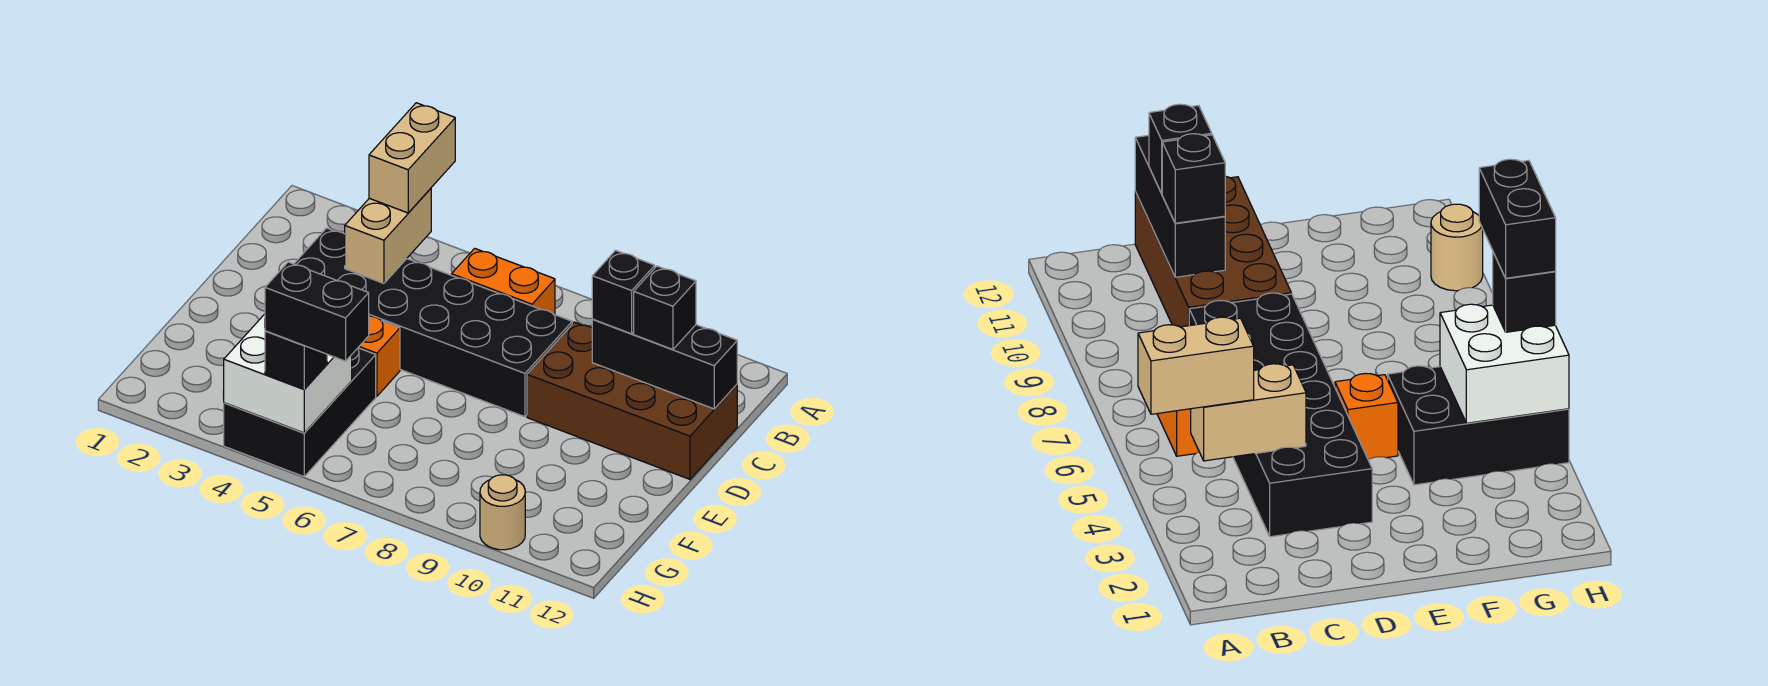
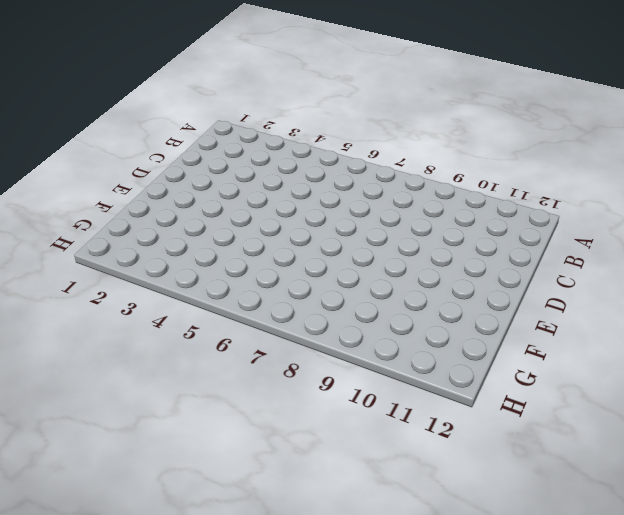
none -> orange 1x2 brick [452,248,555,315]
none -> black 2x6 brick [294,228,572,417]
none -> brown 2x4 brick [527,322,737,479]

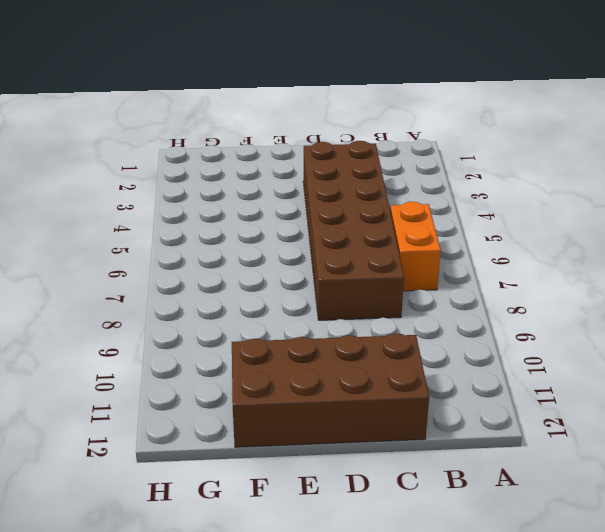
brown 2x6 brick [303,141,404,320] -> black 2x6 brick [294,228,572,417]
brown 2x4 brick [232,333,429,447] -> brown 2x4 brick turned to [527,322,737,479]
none -> orange 1x1 brick [358,316,400,396]
none -> black 2x3 brick [224,348,376,477]
none -> tan 1x1 round brick [480,475,525,550]

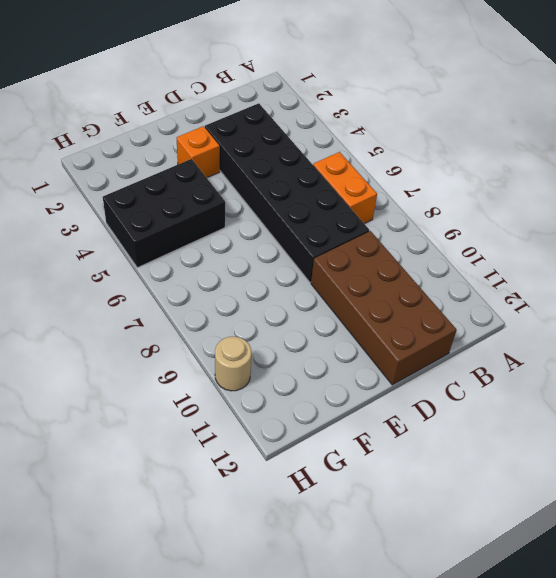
orange 1x1 brick [177,126,220,178] -> orange 1x1 brick moved to [358,316,400,396]
none -> tan 1x2 brick [345,189,431,283]
none -> black 1x3 brick [592,319,737,409]
none -> white 2x2 brick [223,314,352,433]

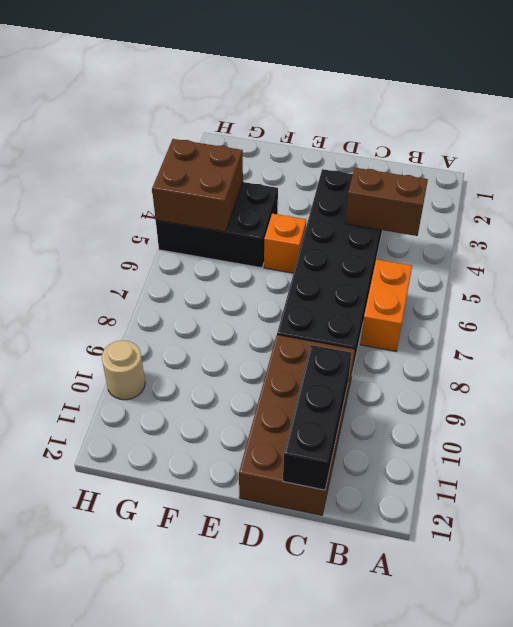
brown 1x2 brick [345,168,428,236] -> tan 1x2 brick [345,189,431,283]
brown 2x2 brick [152,139,243,232] -> white 2x2 brick [223,314,352,433]
none -> tan 1x2 brick [369,103,455,213]
none -> black 1x1 brick [592,250,655,334]
none -> black 1x1 brick [634,266,696,349]

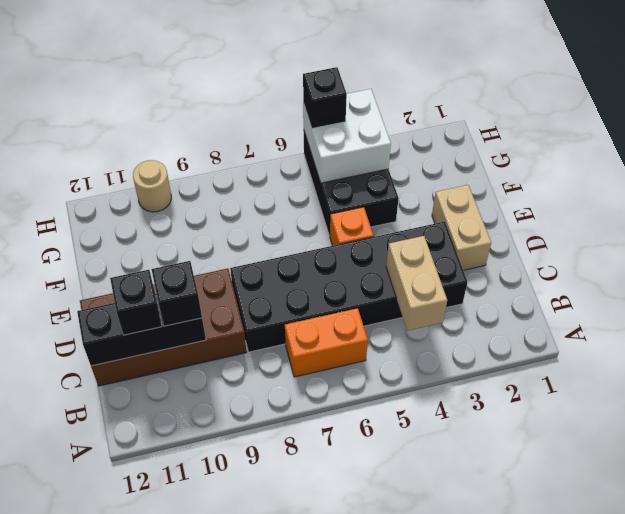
tan 1x2 brick [432,185,491,270] -> tan 1x2 brick moved to [369,103,455,213]
none -> black 1x2 brick [265,262,369,361]

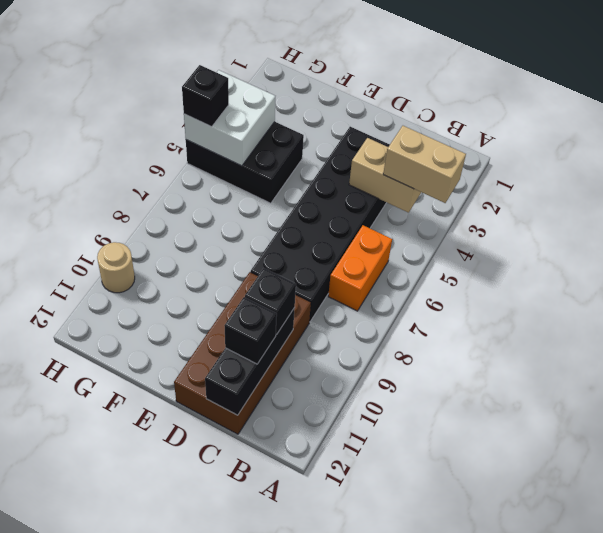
none -> orange 1x1 brick [358,316,400,396]
none -> black 1x2 brick [265,262,369,361]

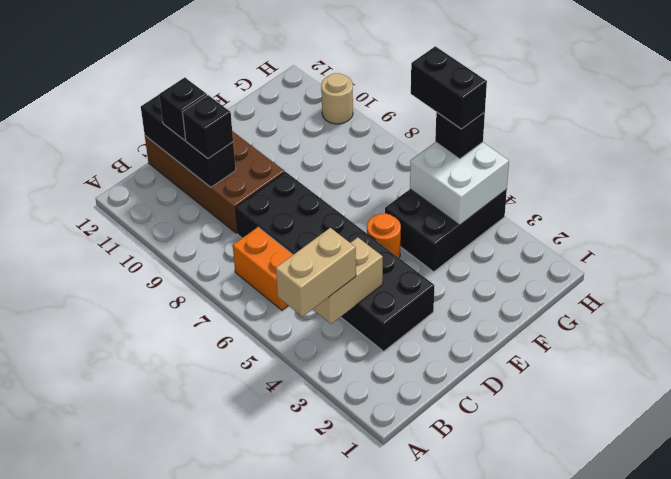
orange 1x1 round brick [367,214,401,258] -> orange 1x1 brick [358,316,400,396]

